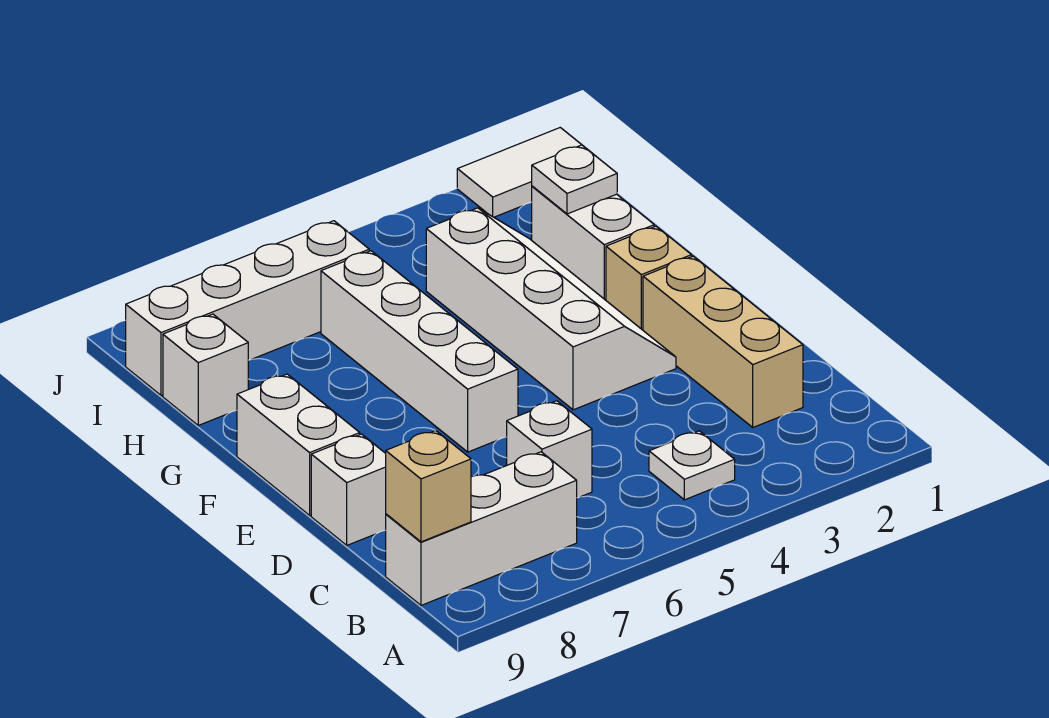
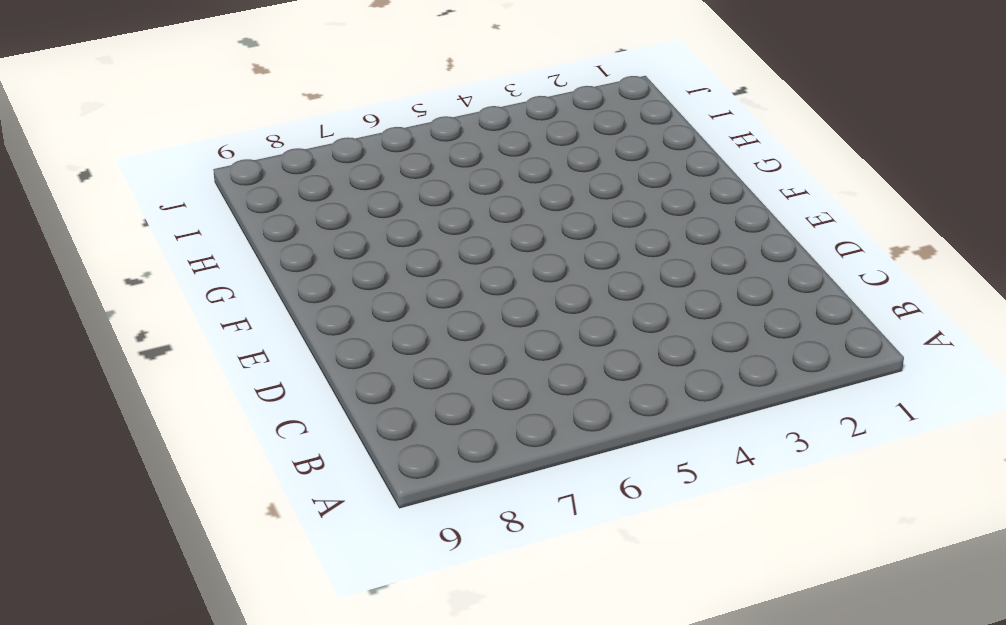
none -> white 1x1 plate [649,431,735,500]
none -> white 1x3 brick [386,452,577,605]
none -> tan 1x3 brick [643,256,803,427]

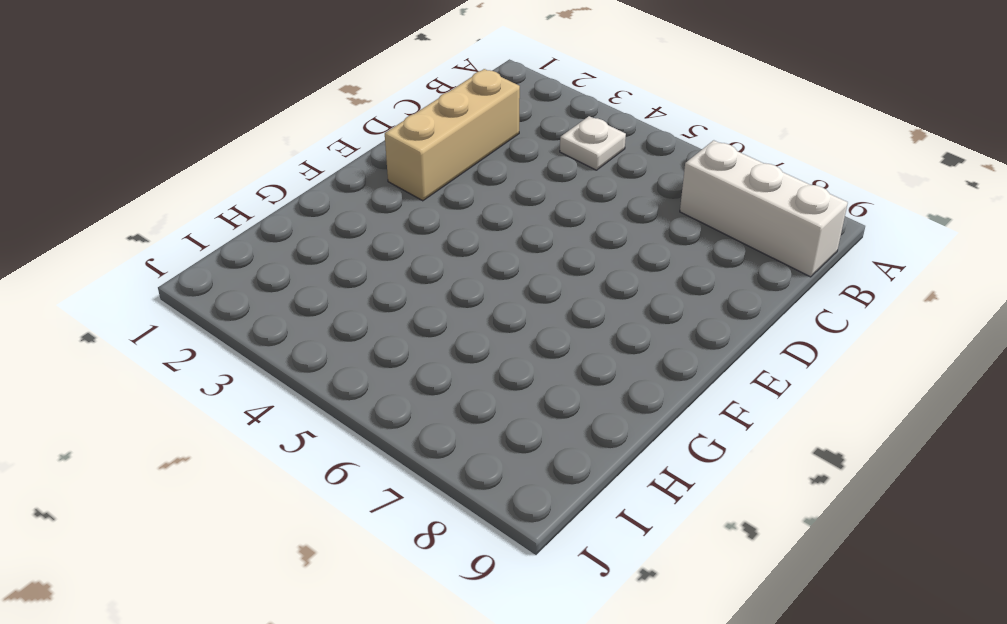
none -> white 1x1 brick [507,401,592,498]
none -> white 1x1 brick [311,434,386,545]
none -> white 2x4 slope [426,208,676,410]

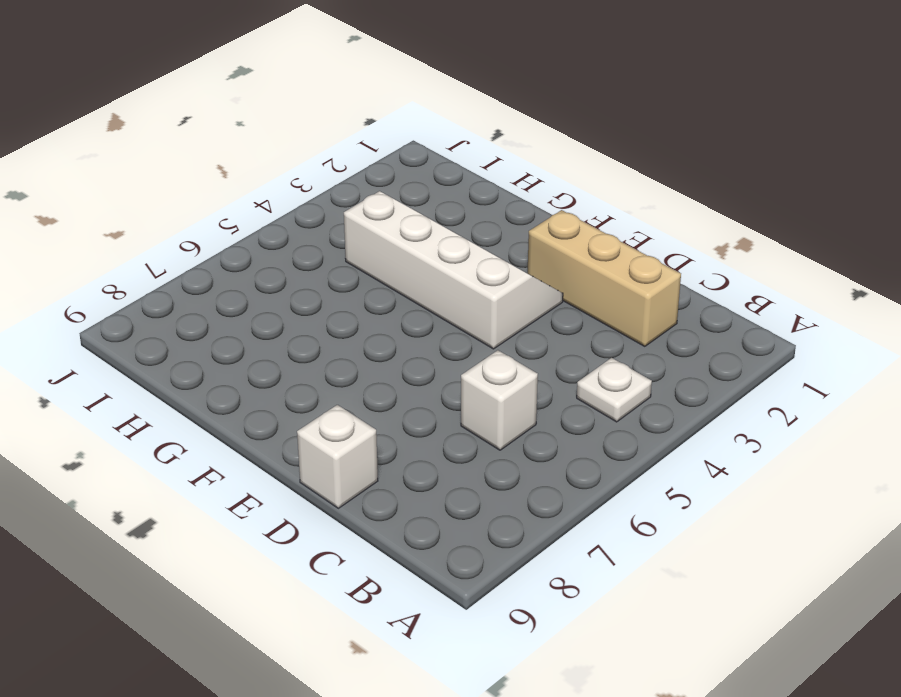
none -> white 1x3 brick [386,452,577,605]
none -> white 1x4 brick [321,251,518,452]
none -> white 1x2 brick [237,374,360,515]

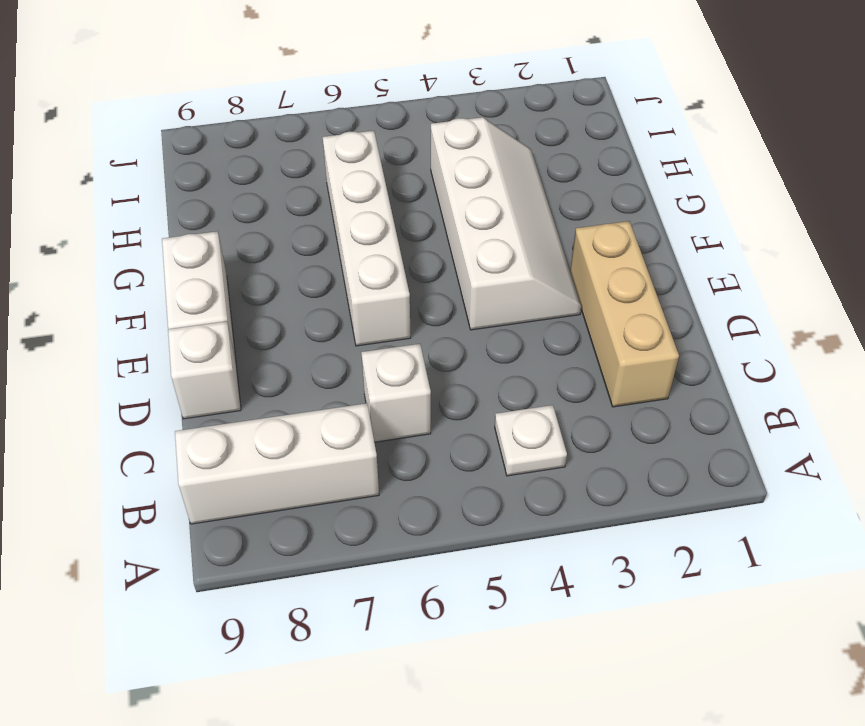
none -> tan 1x1 brick [606,226,692,330]
none -> white 1x2 brick [532,186,654,300]
none -> white 1x1 brick [163,314,248,425]

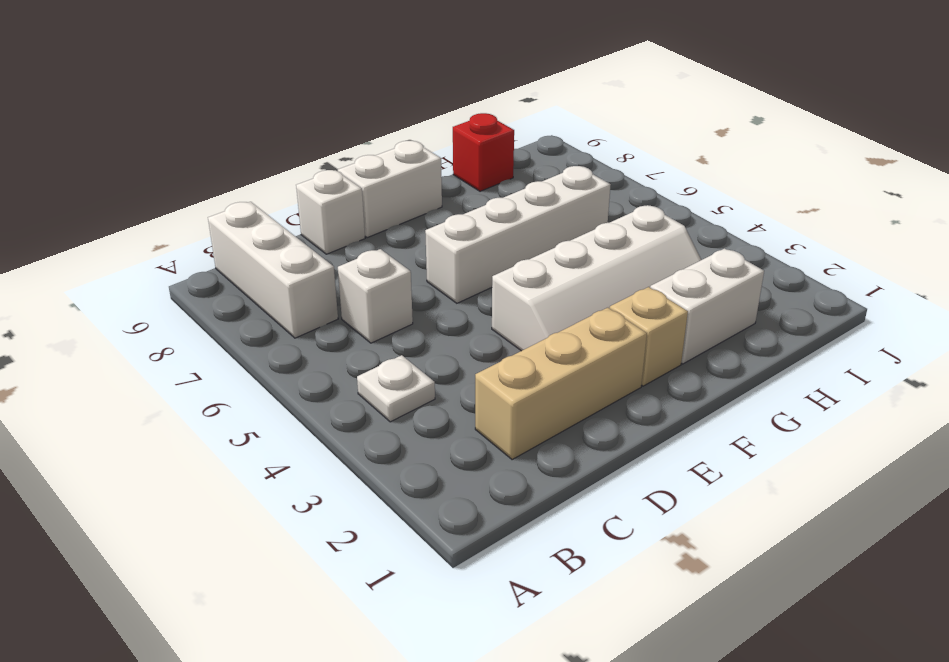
red 1x1 brick [453,113,514,191] -> white 1x1 brick [163,314,248,425]
none -> white 1x4 brick [126,221,369,396]
none -> white 1x2 tile [457,128,582,217]
none -> tan 1x1 brick [386,430,471,542]

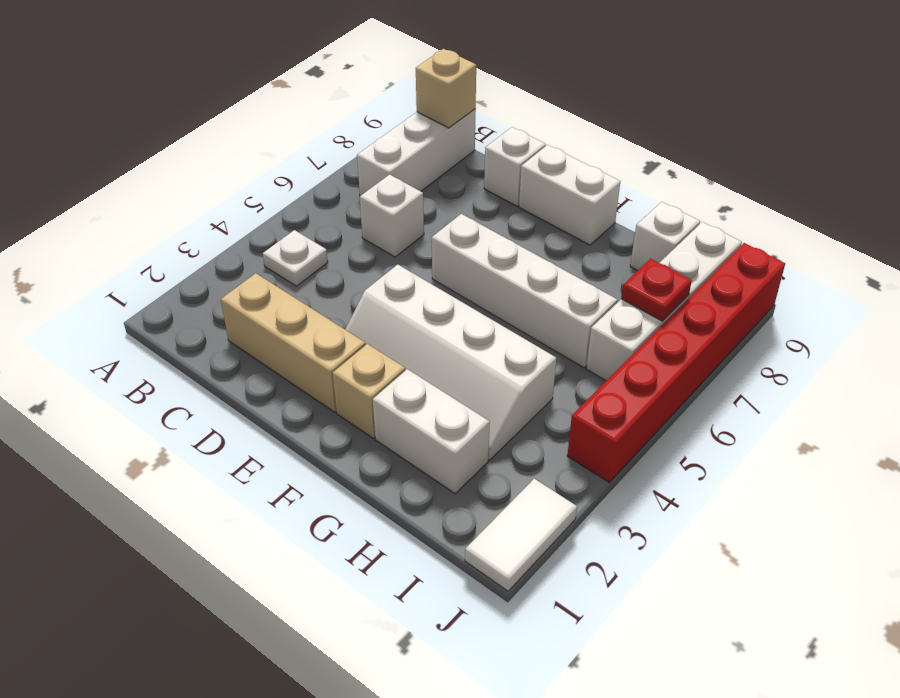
red 1x1 plate [621,259,692,321] -> none
red 1x6 brick [567,243,785,482] -> none
none -> white 1x1 plate [532,145,617,214]

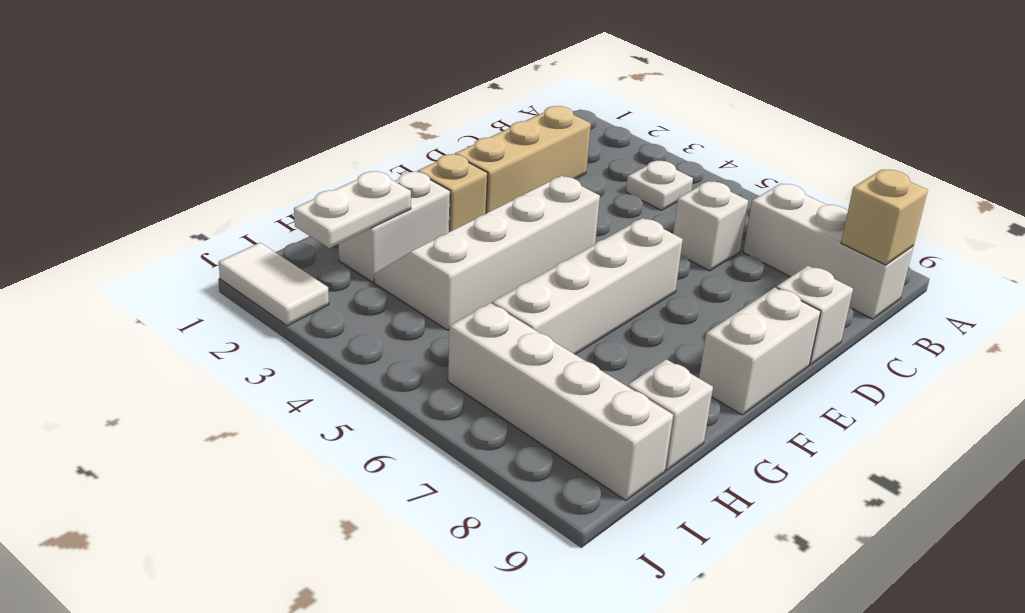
white 1x2 plate [294,171,411,248] -> white 1x1 plate [532,145,617,214]

